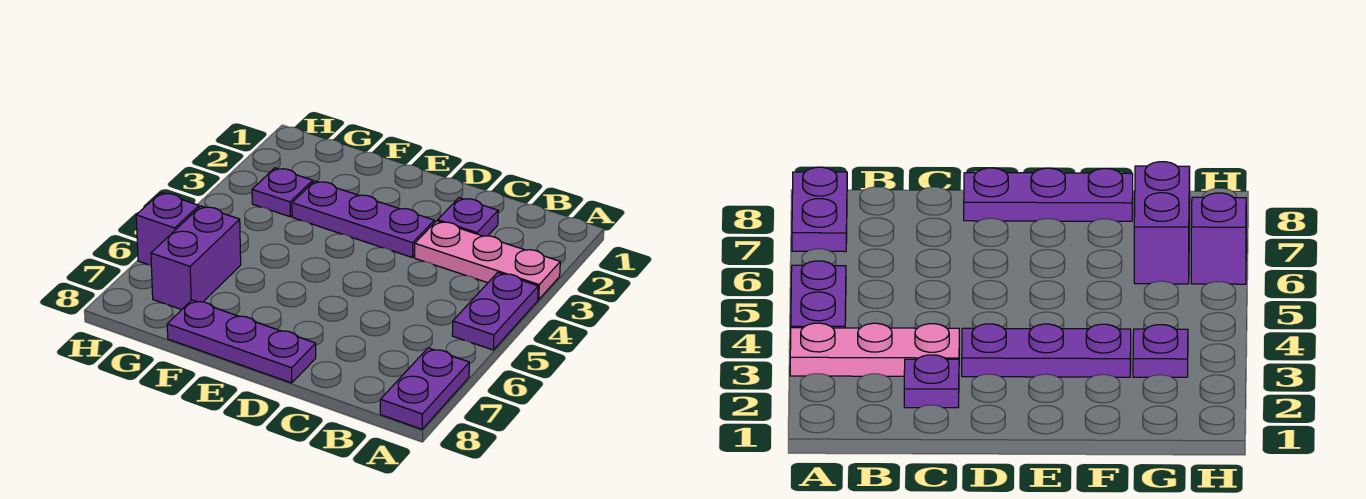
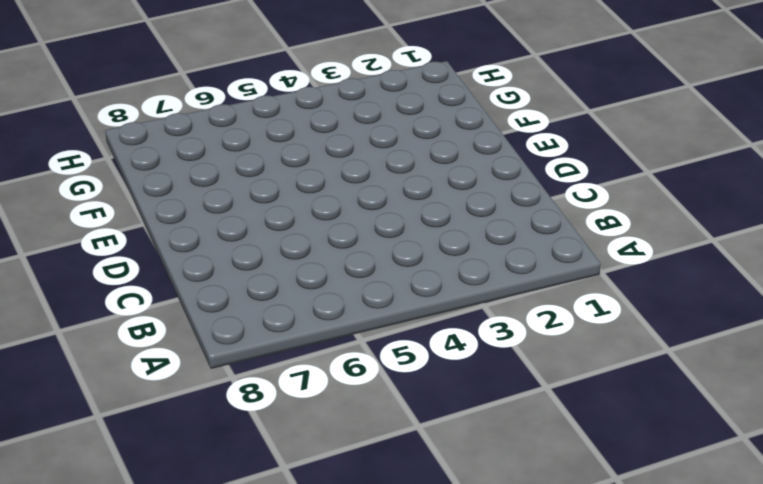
none -> pink 1x3 plate [415,221,560,300]
none -> purple 1x2 plate [452,273,538,350]

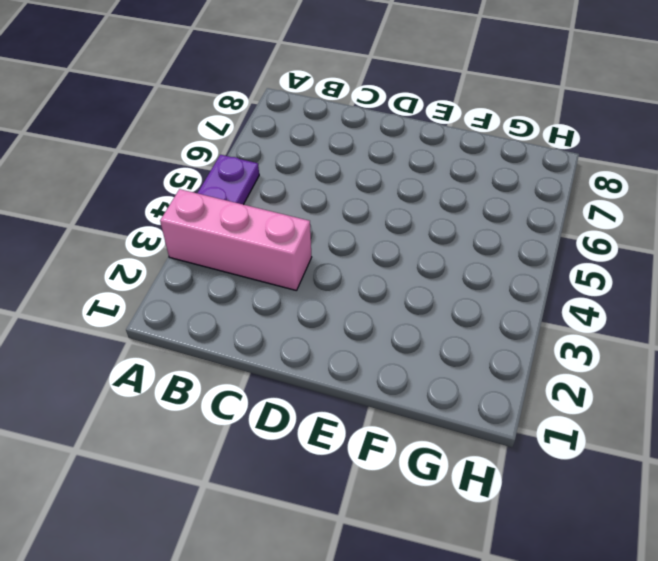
pink 1x3 brick [160,189,312,291] -> pink 1x3 plate [415,221,560,300]
none -> purple 1x2 plate [380,348,469,429]
none -> purple 1x1 plate [438,198,498,236]

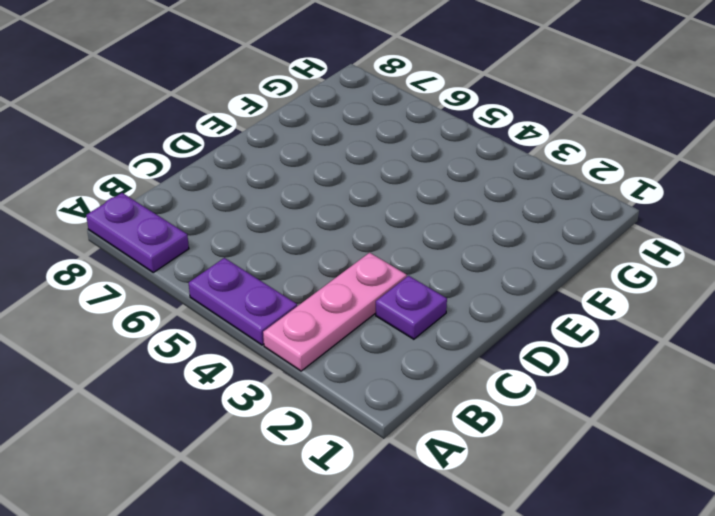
none -> purple 1x3 plate [292,181,435,258]
none -> purple 1x3 plate [167,300,316,383]

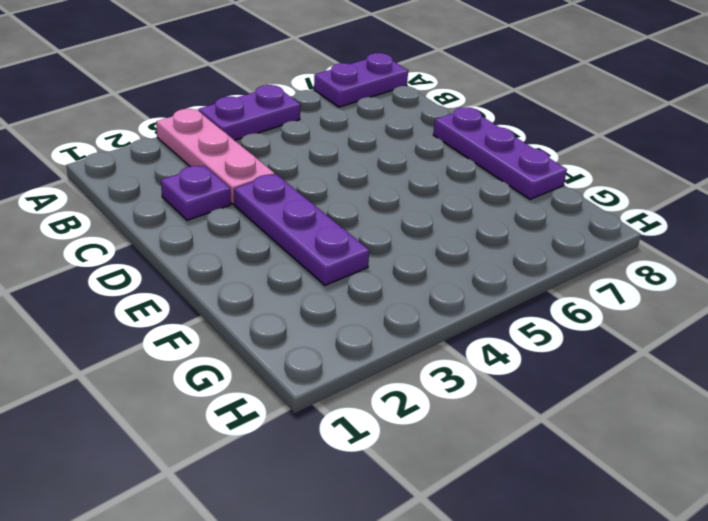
none -> purple 1x1 plate [252,168,313,217]
none -> purple 1x2 brick [151,206,241,310]

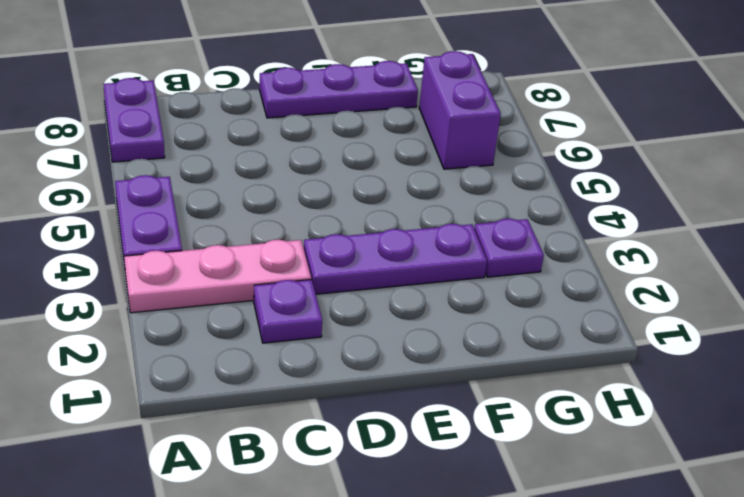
none -> purple 1x1 brick [136,193,199,265]

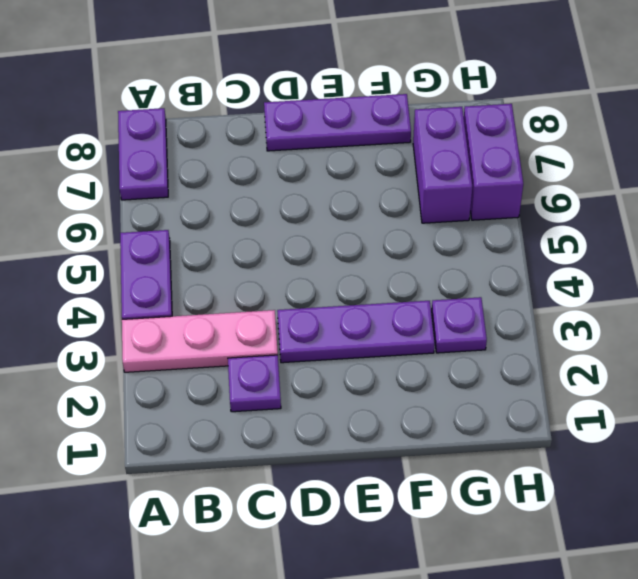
purple 1x2 brick [464,104,523,220] -> purple 1x1 brick [136,193,199,265]

